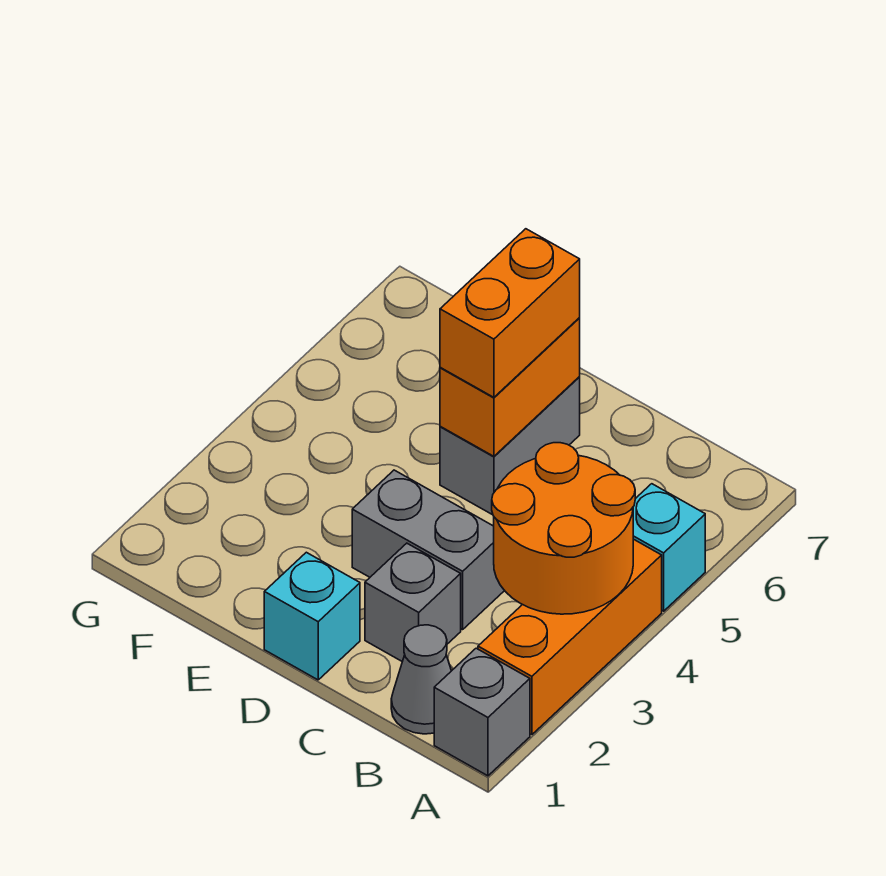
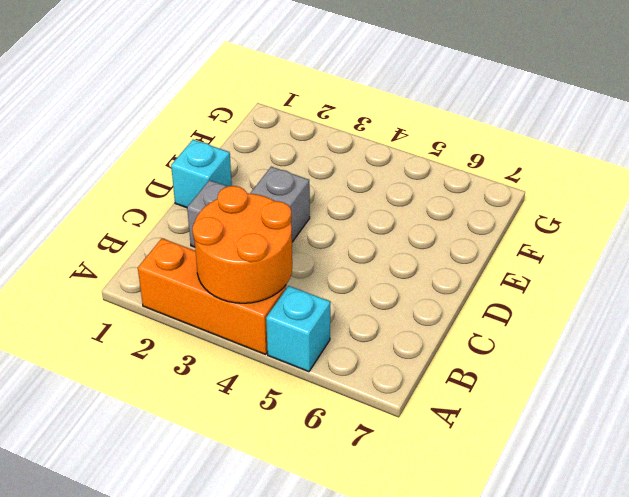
none -> grey 1x1 brick [434,648,530,776]
none -> grey 1x1 cone [391,625,451,734]

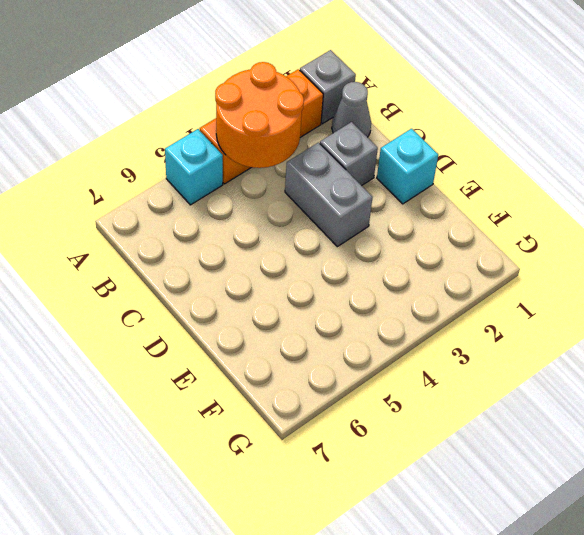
none -> grey 1x2 brick [440,377,580,515]
none -> orange 1x2 brick [440,318,580,456]

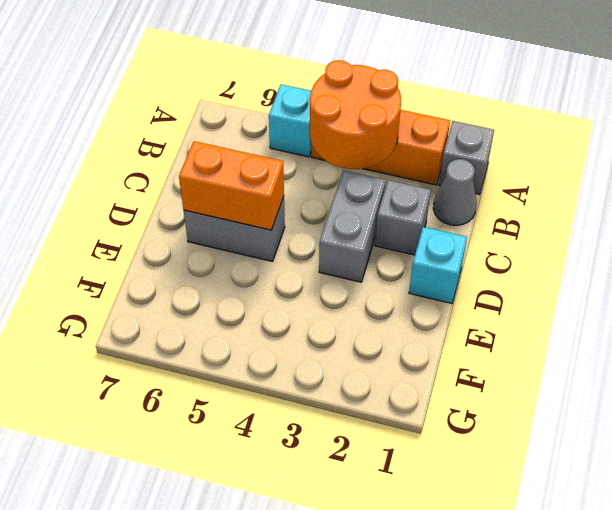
none -> orange 1x2 brick [440,229,580,397]

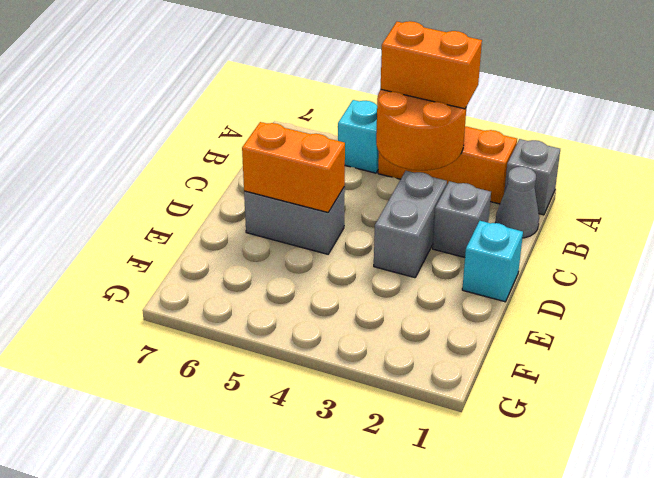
orange 1x2 brick [381,21,482,109] -> orange 1x2 brick moved to [440,229,580,397]

